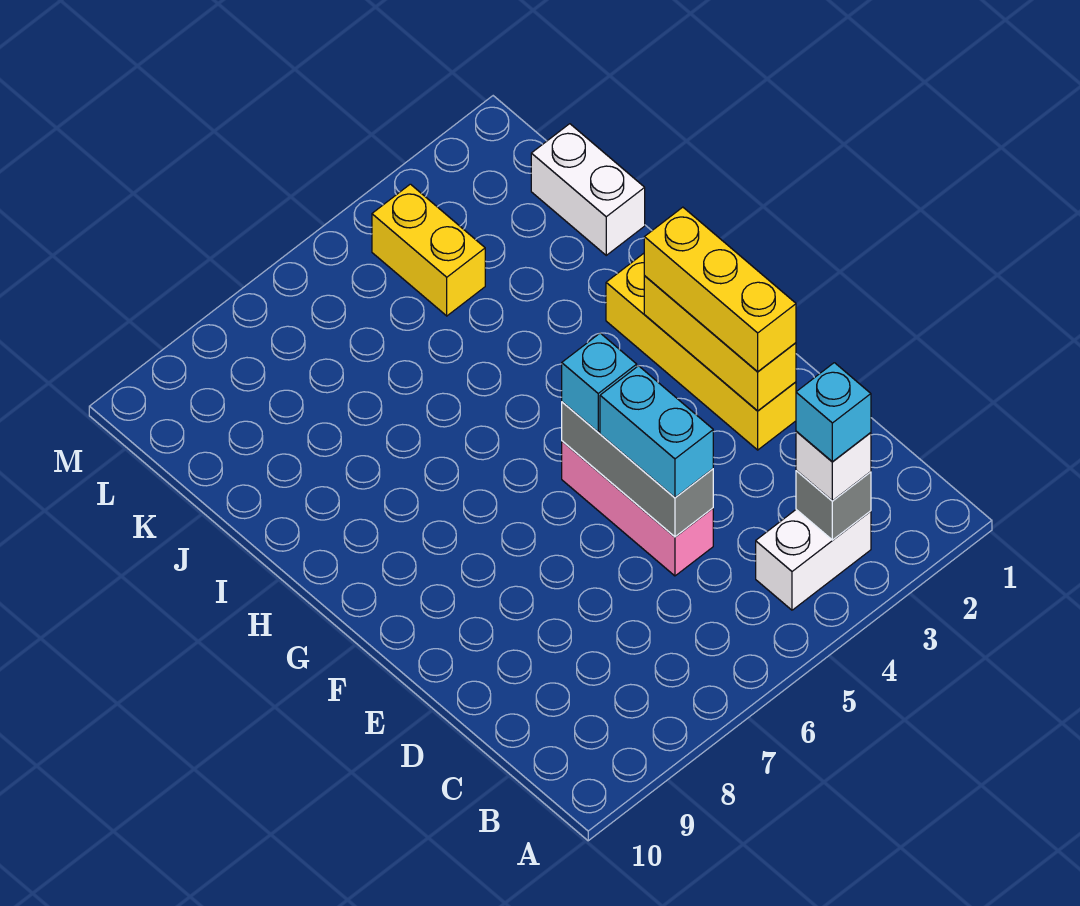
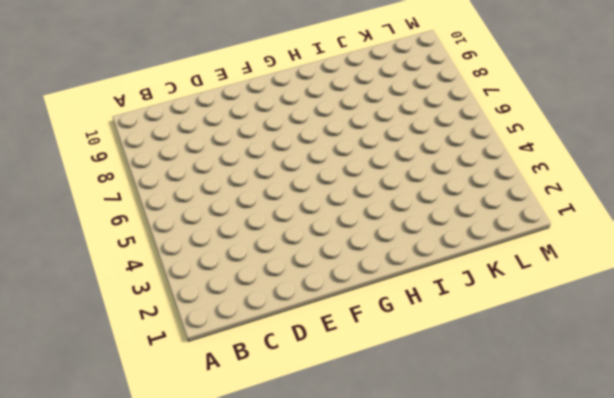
none -> white 1x2 brick [756,510,871,610]
none -> pink 1x3 brick [562,441,713,576]
none -> yellow 1x4 brick [606,253,796,450]

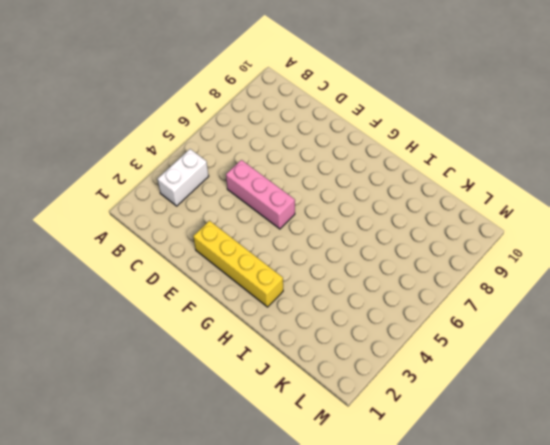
none -> white 1x2 brick [531,124,645,255]
none -> yellow 1x2 brick [372,184,485,316]
none -> grey 1x1 brick [796,470,871,540]

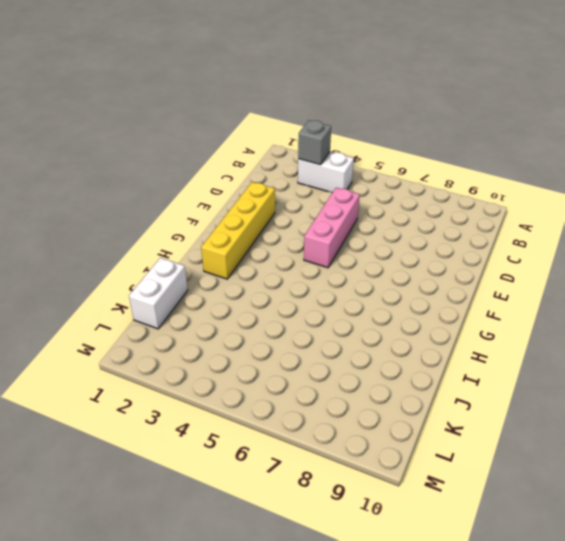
none -> yellow 1x2 brick [372,184,485,316]
none -> grey 1x3 brick [562,402,713,537]
none -> yellow 1x3 brick [644,276,796,411]

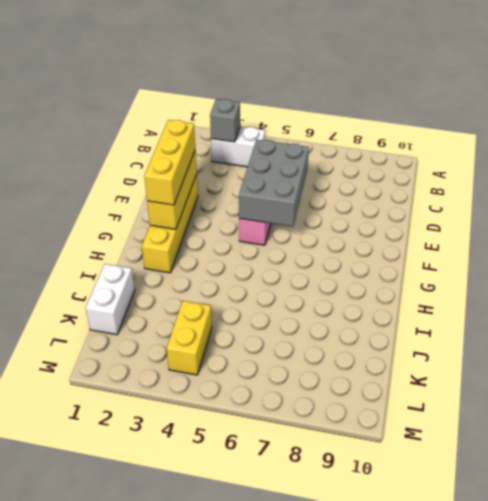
grey 2x3 brick [239,139,309,227] -> grey 1x3 brick [562,402,713,537]
none -> white 1x1 brick [796,431,871,501]
none -> cyan 1x2 brick [600,366,713,497]
none -> cyan 1x1 brick [562,333,637,432]

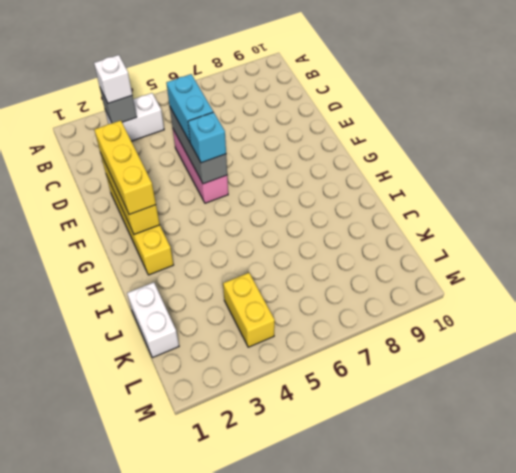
none -> cyan 1x1 brick [796,363,871,462]

